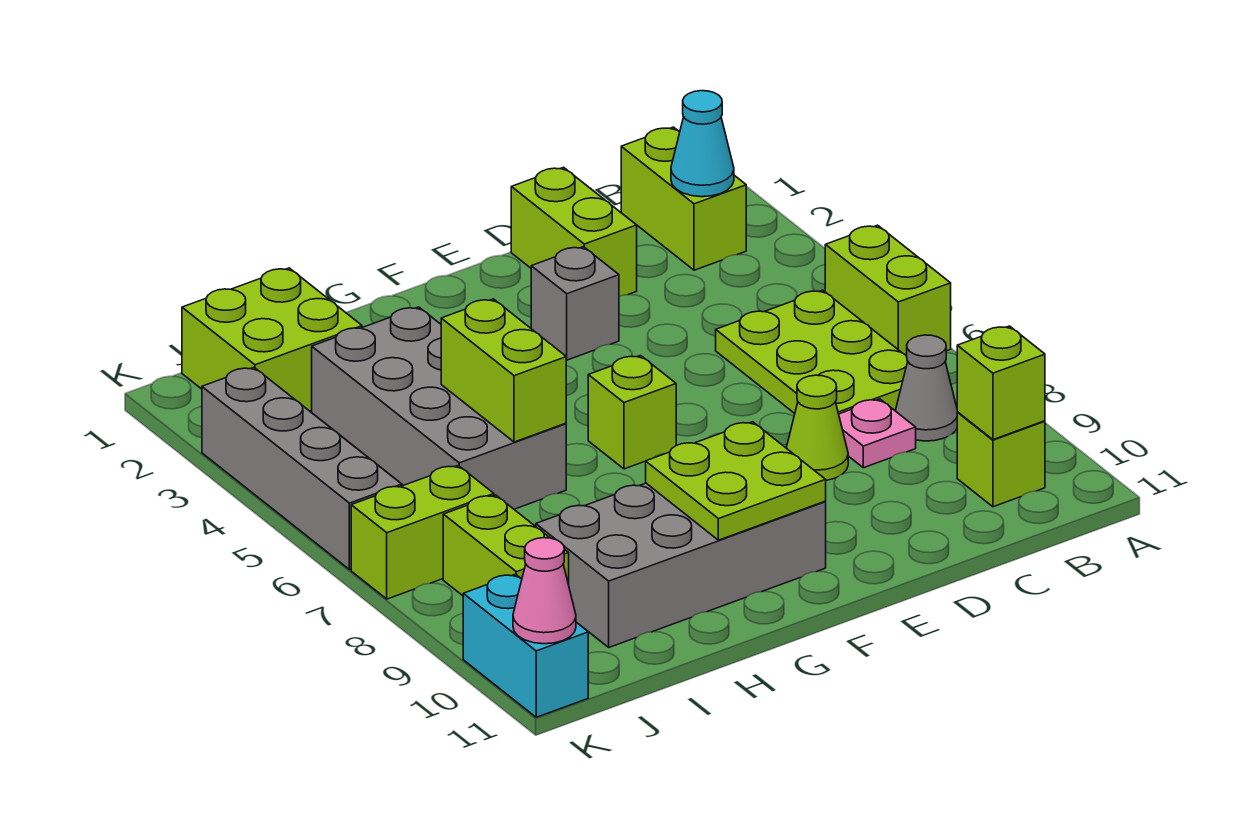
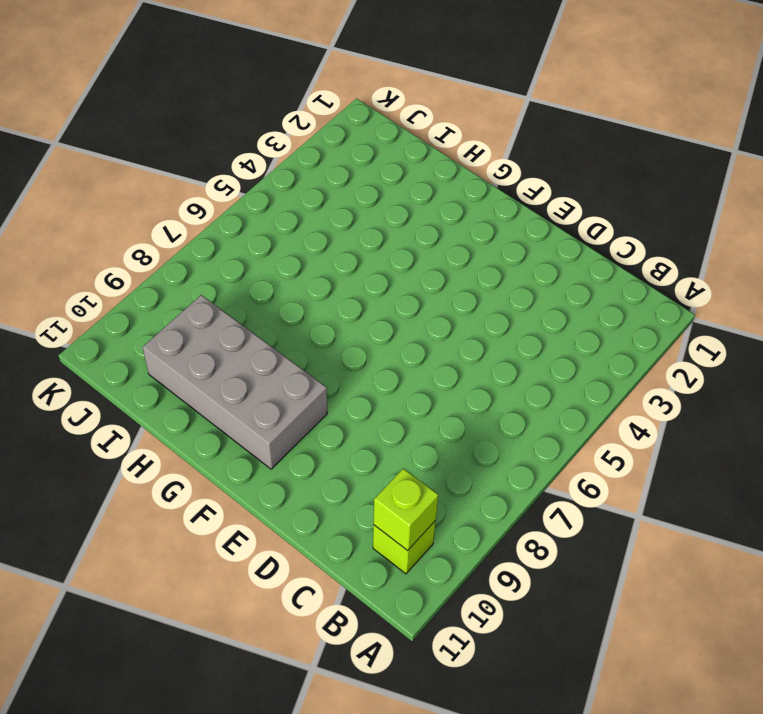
none -> lime 1x2 brick [825,225,951,356]
none -> lime 1x2 brick [621,127,746,270]
none -> lime 2x3 plate [716,290,908,414]

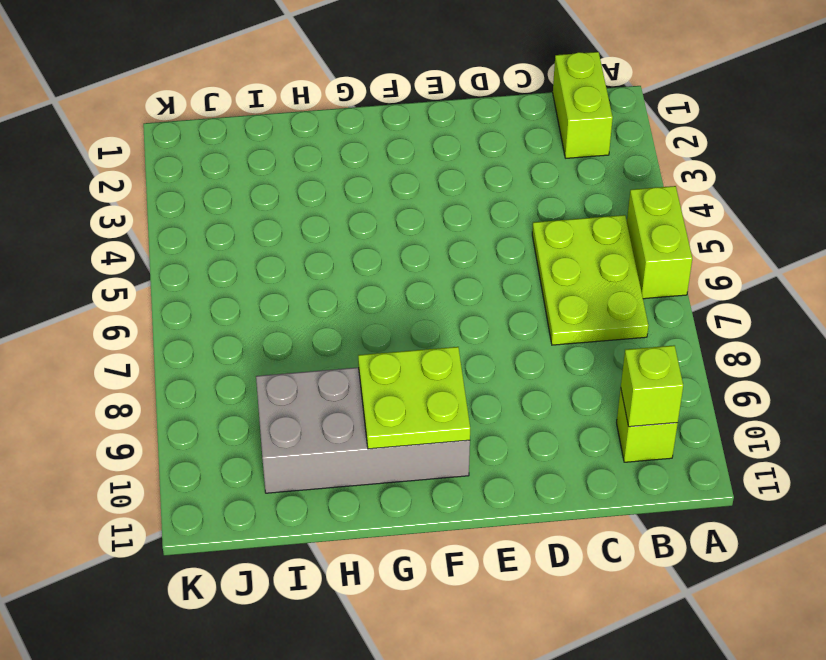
none -> grey 1x1 cone [895,335,958,441]
none -> pink 1x1 plate [839,399,916,468]
none -> lime 1x2 brick [511,167,637,296]

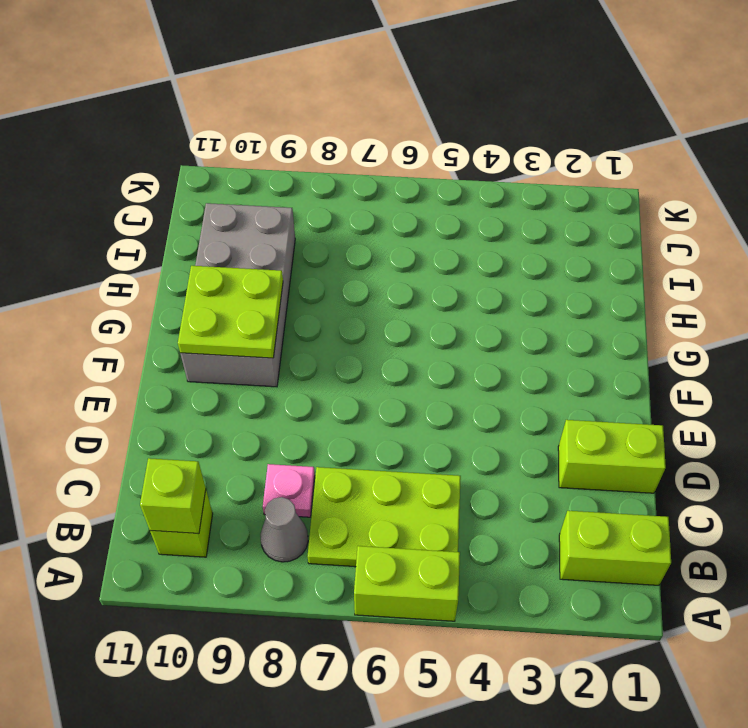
none -> lime 1x1 cone [786,375,848,480]
none -> grey 1x1 brick [531,247,619,360]
none -> lime 1x1 brick [588,356,676,469]

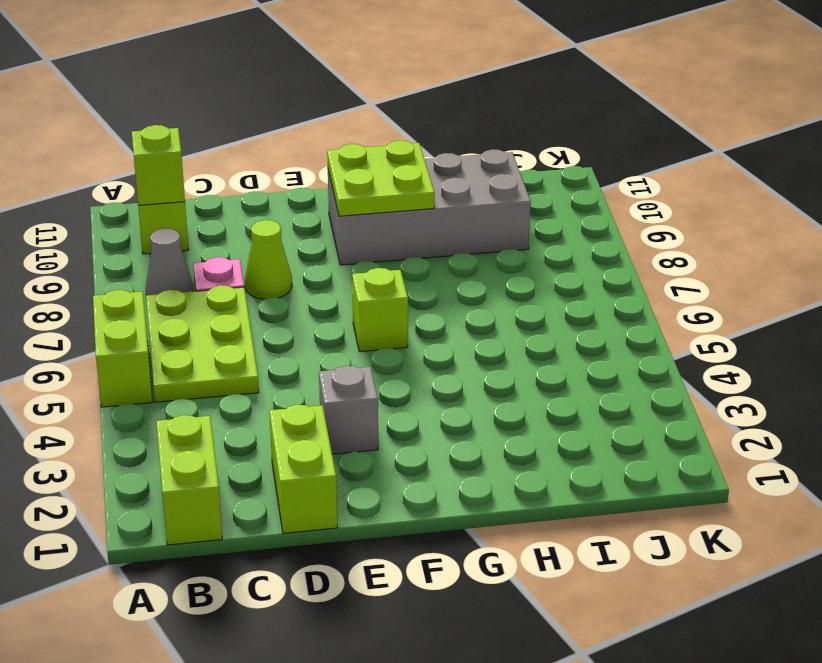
none -> grey 2x4 brick [312,307,566,509]
none -> lime 2x2 brick [182,268,362,411]
none -> lime 1x2 brick [351,465,494,599]

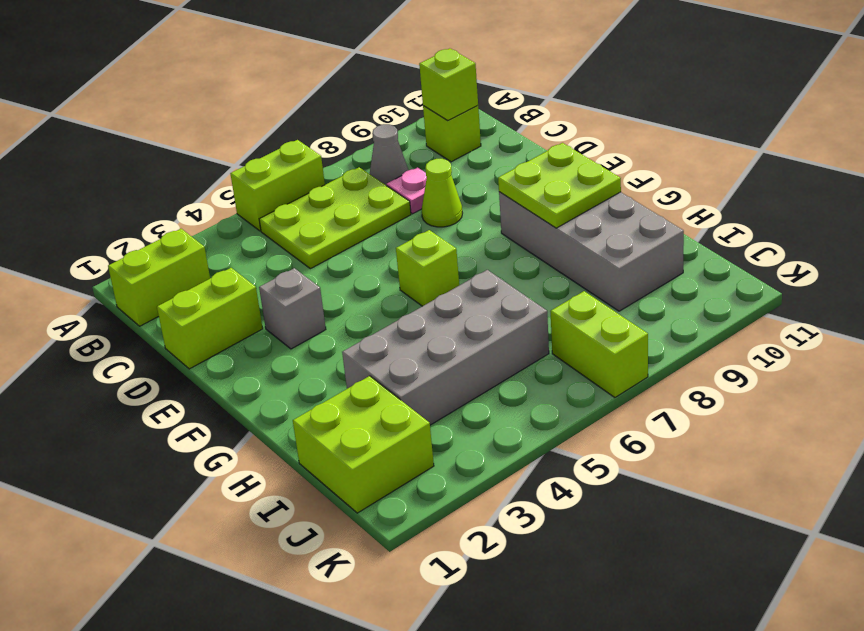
none -> lime 1x2 brick [443,495,569,596]
none -> grey 1x4 brick [202,367,402,570]
none -> cyan 1x2 brick [463,574,588,717]

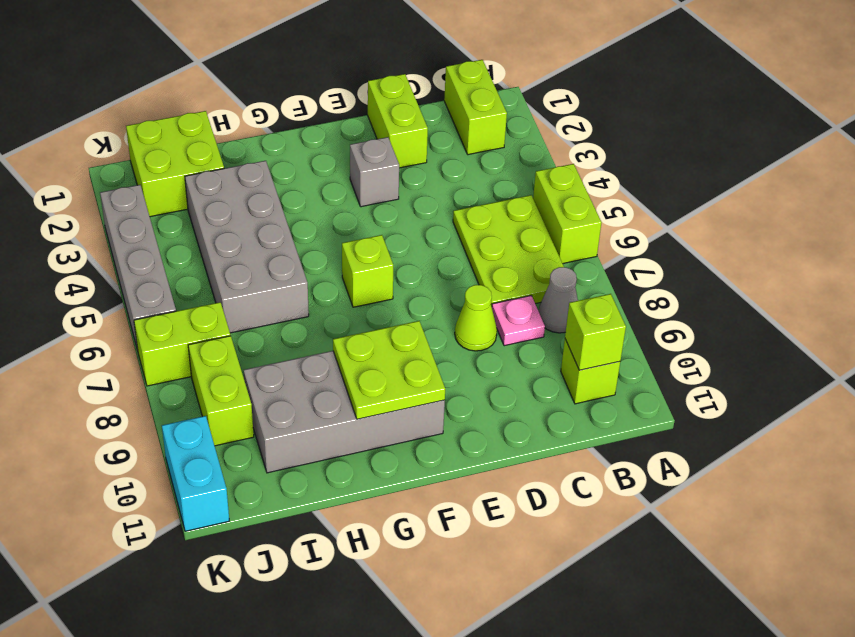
none -> cyan 1x1 cone [671,91,734,197]
none -> lime 1x2 brick [441,299,566,442]
none -> pink 1x1 cone [513,538,576,644]

